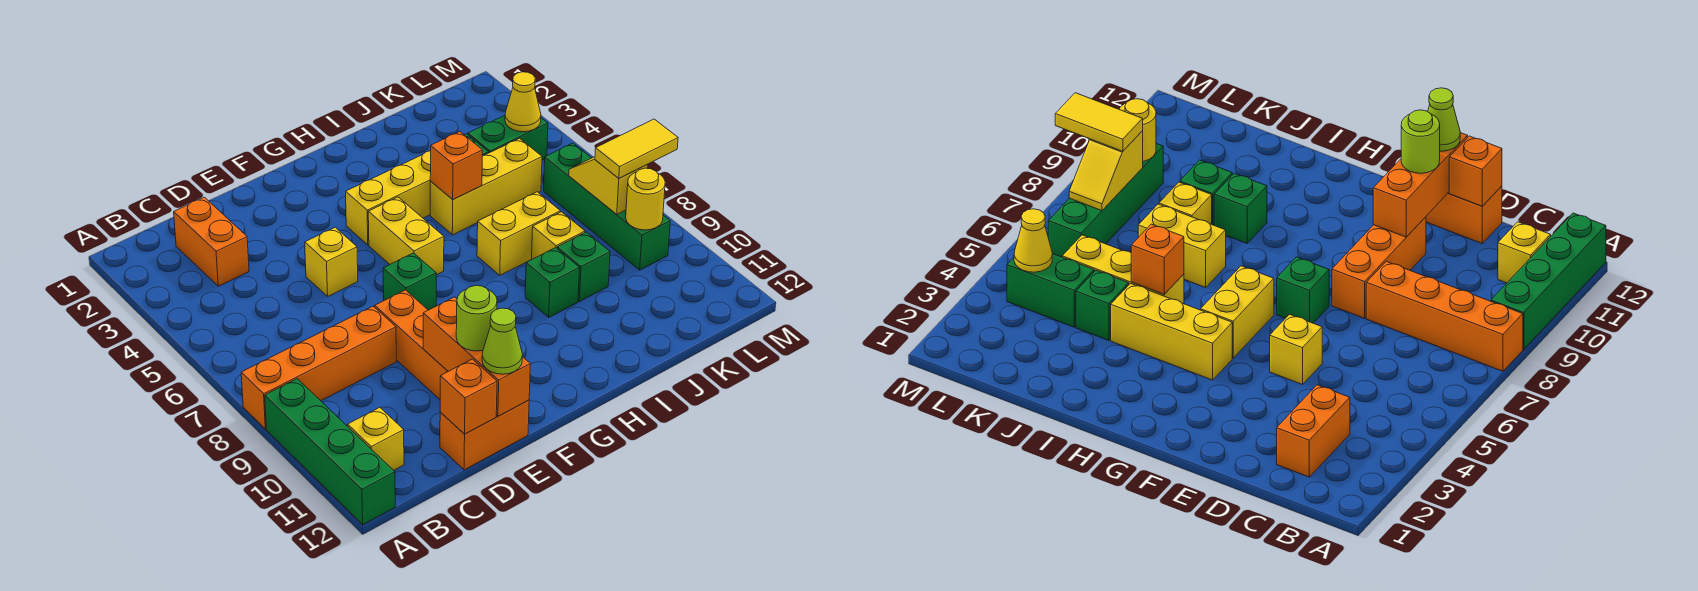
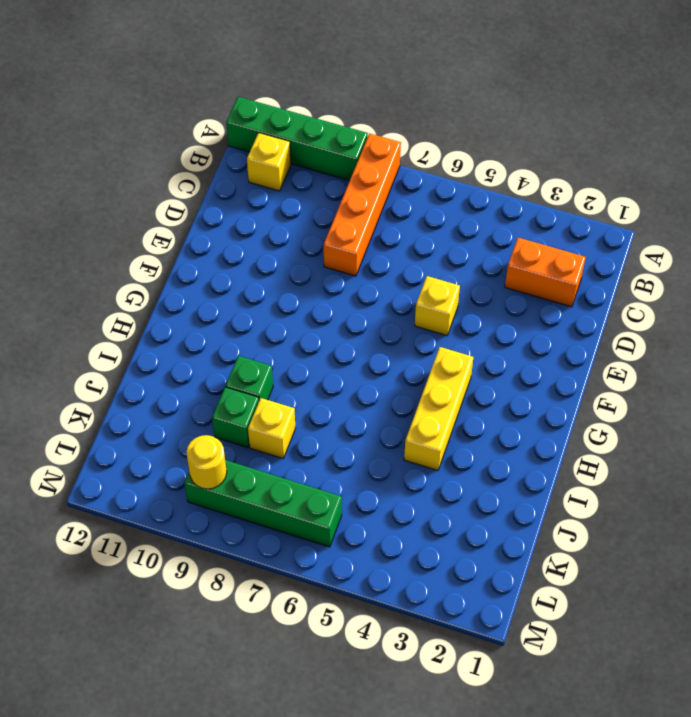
none -> orange 1x2 brick [440,400,529,470]
none -> orange 1x3 brick [375,290,448,399]
none -> green 1x1 brick [383,253,436,310]

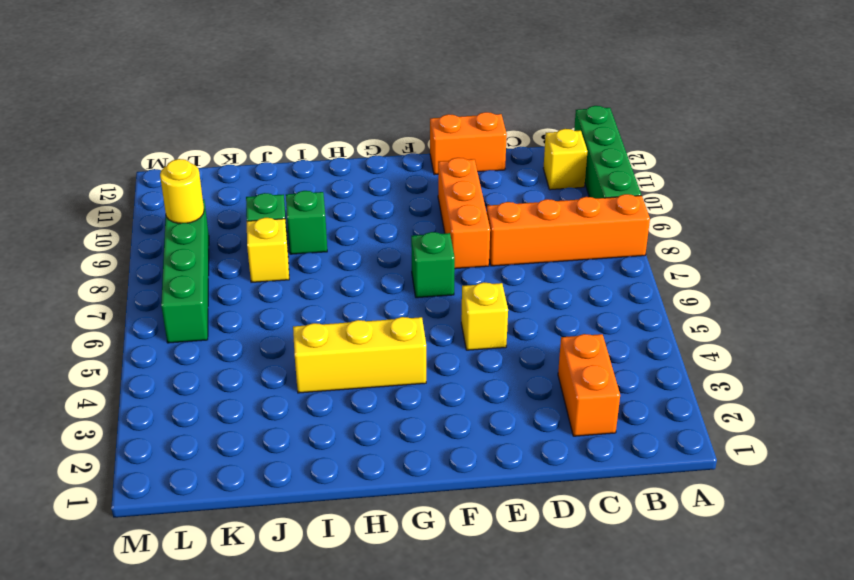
none -> yellow 1x2 brick [368,197,444,275]
none -> yellow 1x3 brick [430,138,542,235]
none -> yellow 1x2 brick [477,192,560,275]

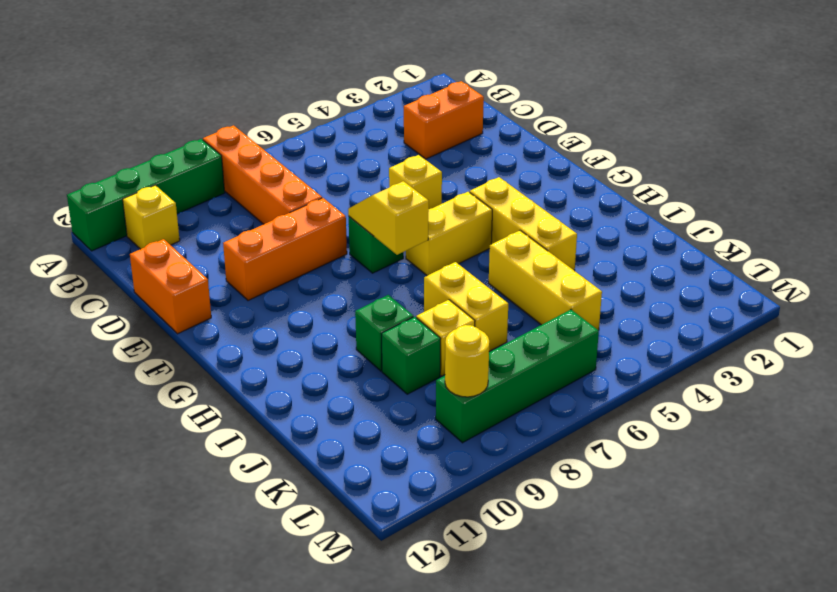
yellow 1x2 slope [348,181,429,255] -> yellow 1x2 slope turned to [569,157,647,214]
none -> green 1x1 brick [1076,270,1129,340]
none -> green 1x2 brick [468,116,548,160]
none -> orange 1x1 brick [440,359,497,434]

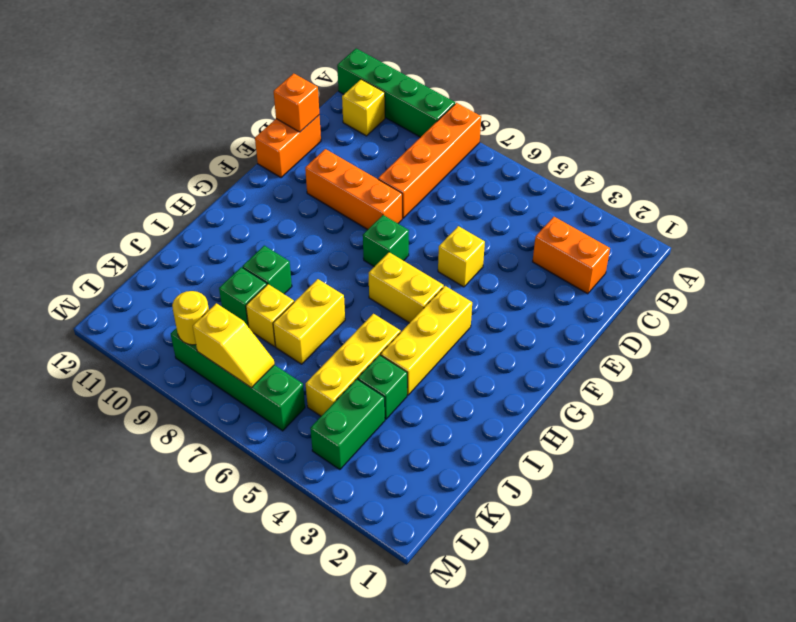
none -> orange 1x3 brick [423,297,530,416]
none -> orange 1x1 brick [430,132,483,200]
none -> yellow 1x1 cone [505,72,541,132]

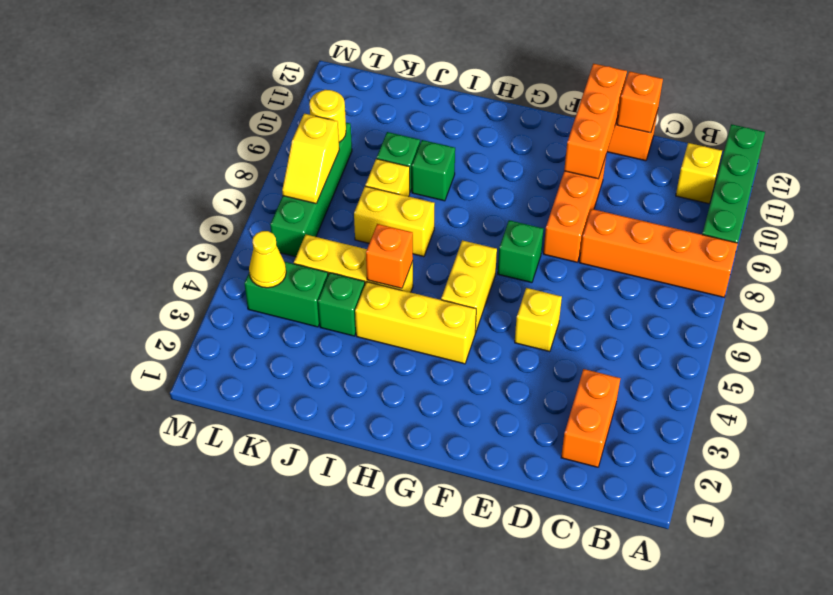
none -> lime 1x1 round brick [456,286,497,351]
none -> lime 1x1 cone [482,308,522,374]
none -> yellow 1x2 tile [595,119,678,178]

